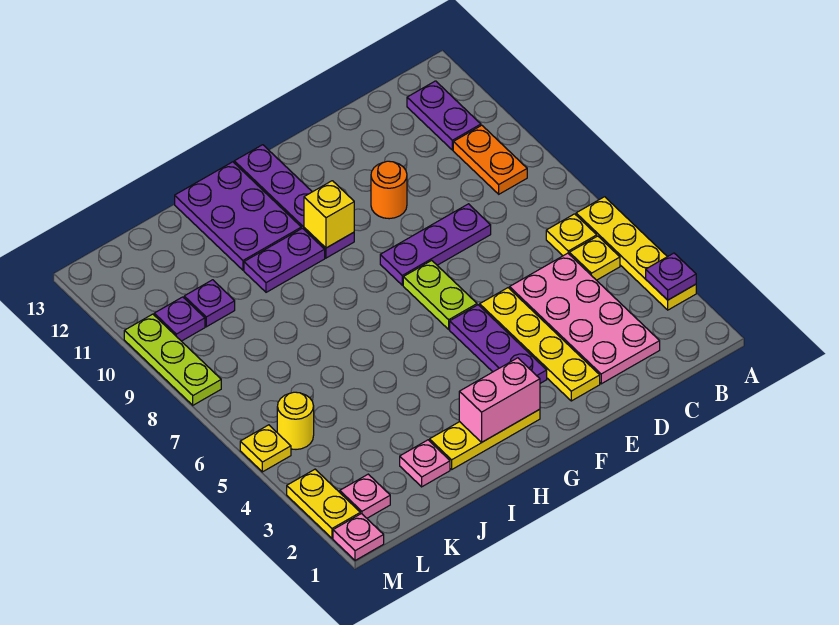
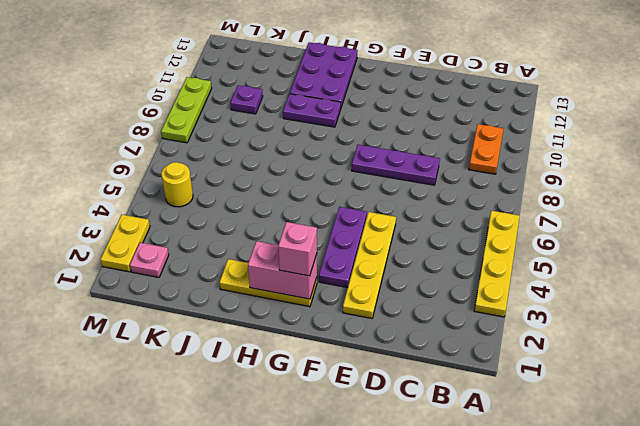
pink 1x1 brick [278,222,317,276] -> none
none -> yellow 1x1 plate [569,236,620,280]
none -> yellow 1x1 plate [546,214,597,256]
none -> purple 1x2 plate [407,81,481,150]

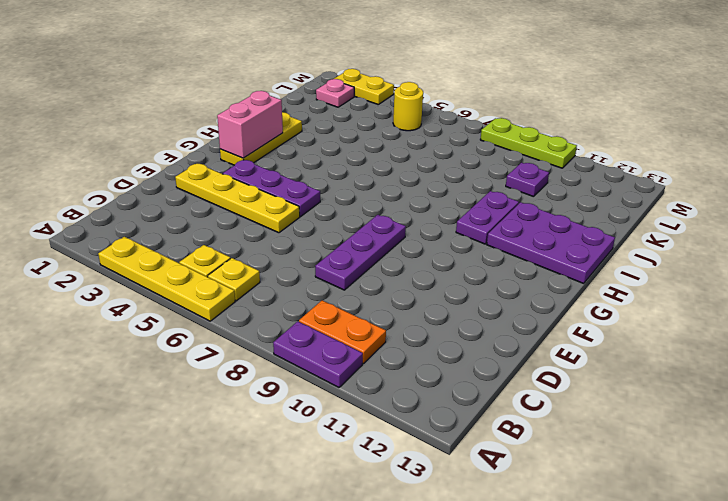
purple 1x2 plate [273,321,363,387] -> purple 1x2 plate moved to [407,81,481,150]
none -> pink 2x4 plate [510,253,660,384]
none -> orange 1x1 round brick [371,161,407,219]
none -> lime 1x2 plate [403,260,477,329]

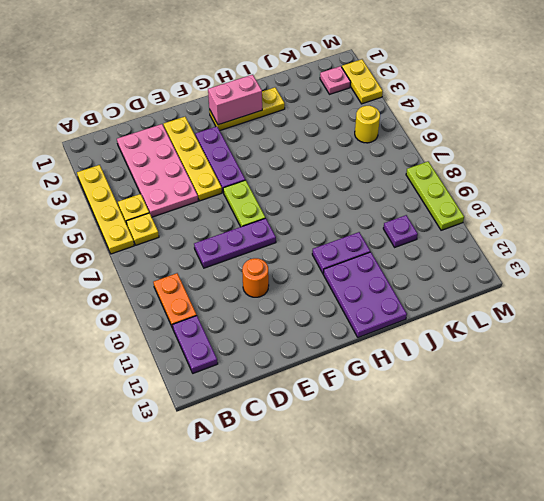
none -> purple 1x4 plate [234,145,354,258]
none -> pink 1x1 plate [400,440,450,487]
none -> purple 1x1 plate [154,297,205,341]

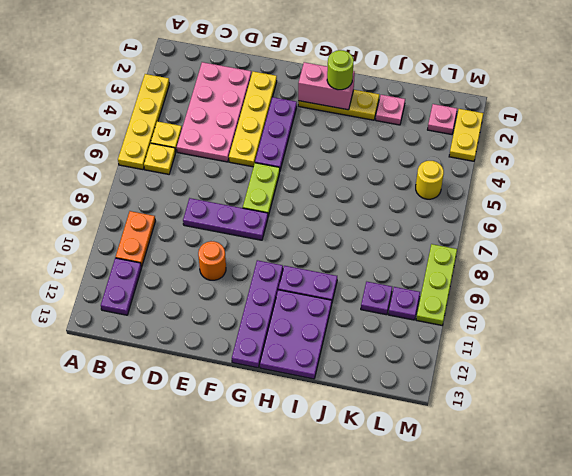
lime 1x1 round brick [327,50,354,90] -> none
none -> pink 1x1 plate [333,514,384,560]
none -> yellow 1x1 plate [240,425,291,472]
none -> purple 1x1 plate [646,253,696,300]

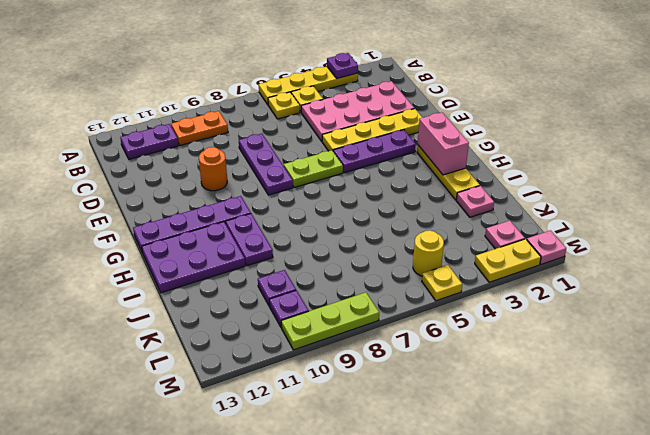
none -> yellow 1x1 brick [304,181,354,248]

